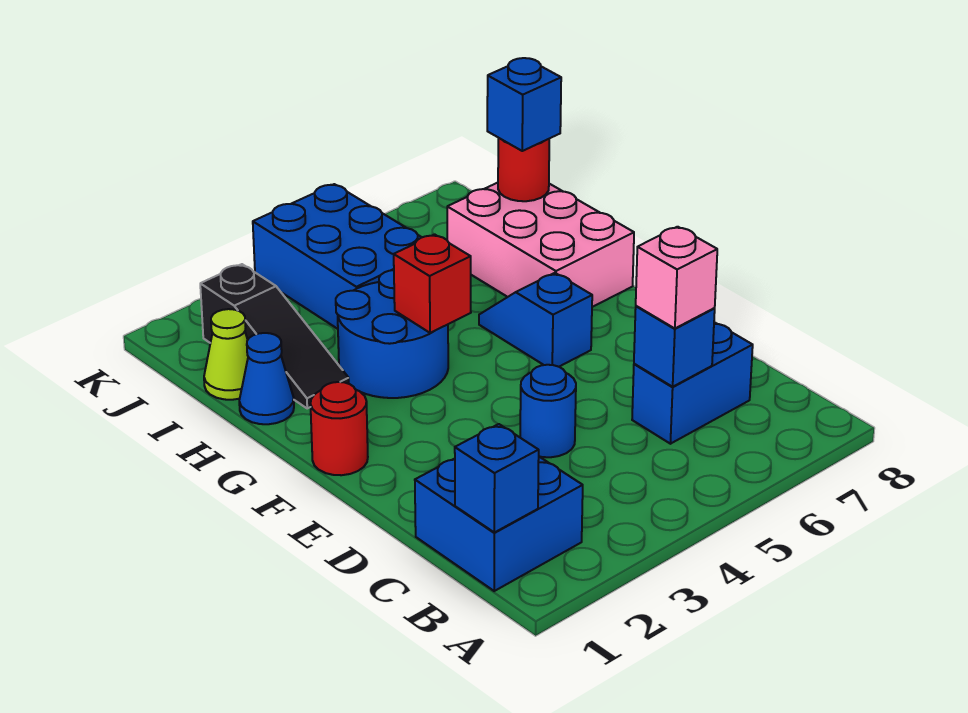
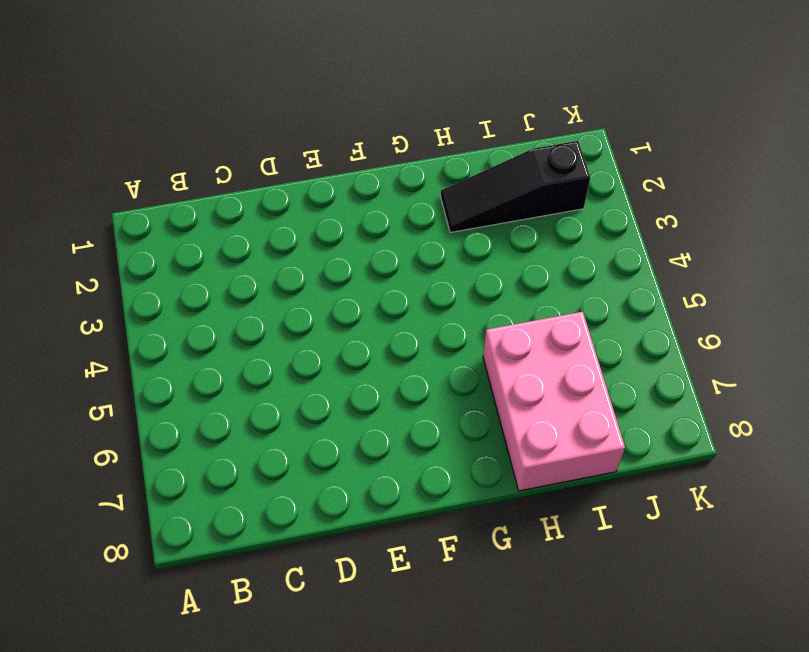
pink 2x3 brick [483,312,625,491] -> pink 2x3 brick turned to [447,183,634,307]
none -> blue 2x2 brick [415,457,583,591]
none -> blue 1x2 brick [632,322,753,444]
none -> blue 1x1 round brick [520,365,576,457]

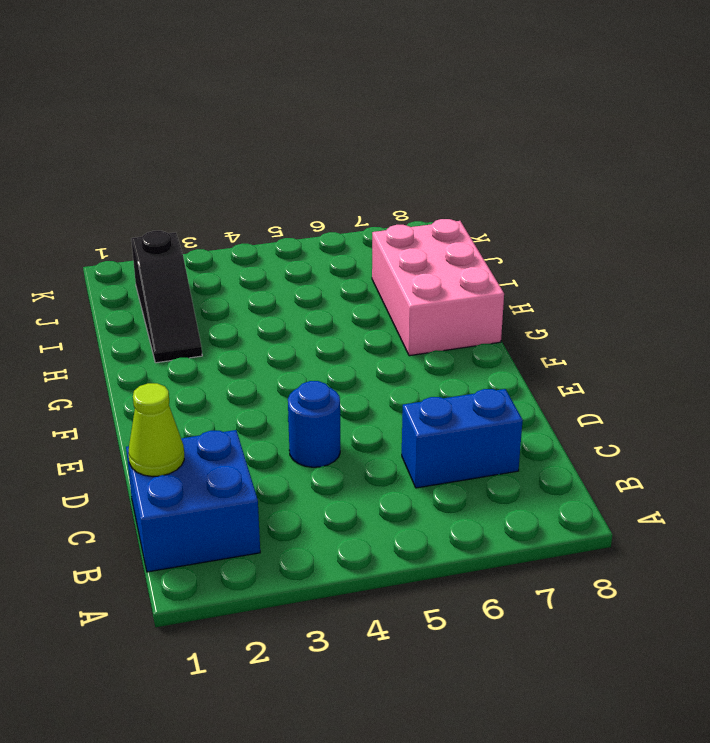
lime 1x1 cone [128,383,184,477] -> lime 1x1 cone moved to [204,309,248,400]
none -> red 1x1 round brick [310,382,368,475]
none -> blue 1x2 slope [479,273,592,367]
none -> blue 2x2 round brick [336,270,448,398]

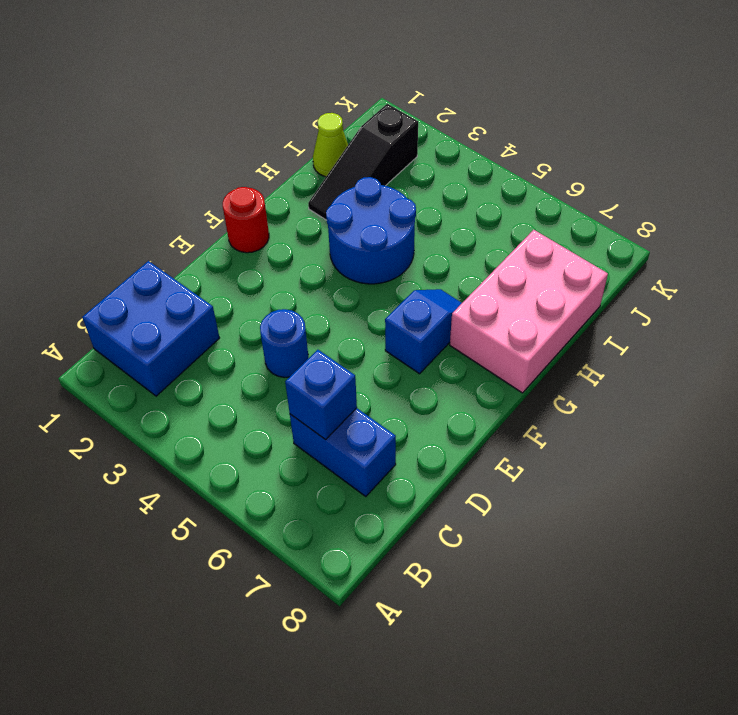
none -> blue 1x1 cone [239,333,294,424]
none -> blue 2x3 brick [253,184,422,329]
none -> blue 1x1 brick [455,424,539,532]

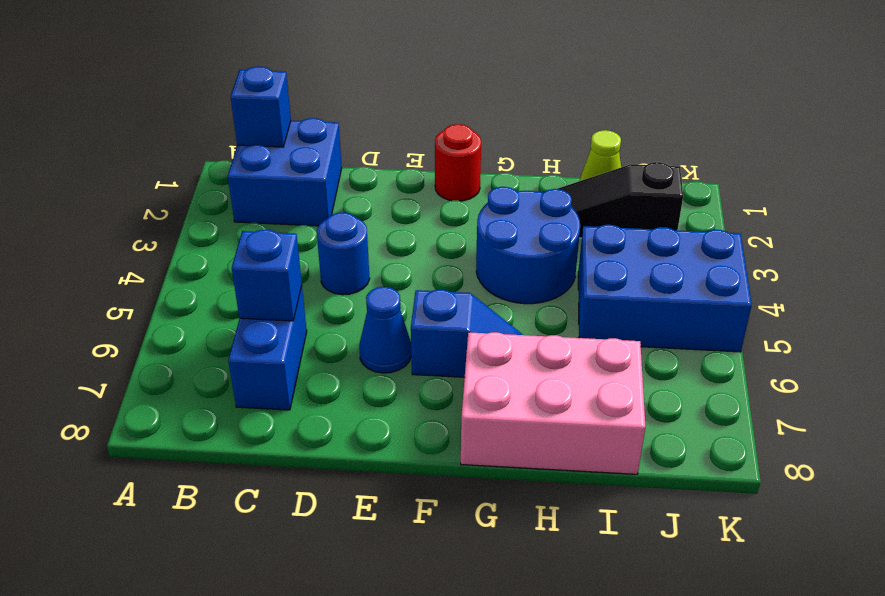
blue 1x1 cone [359,287,411,373] -> blue 1x1 cone moved to [239,333,294,424]
none -> red 1x1 brick [394,234,471,333]
none -> red 1x1 round brick [498,138,549,201]
none -> pink 1x1 brick [636,227,717,328]

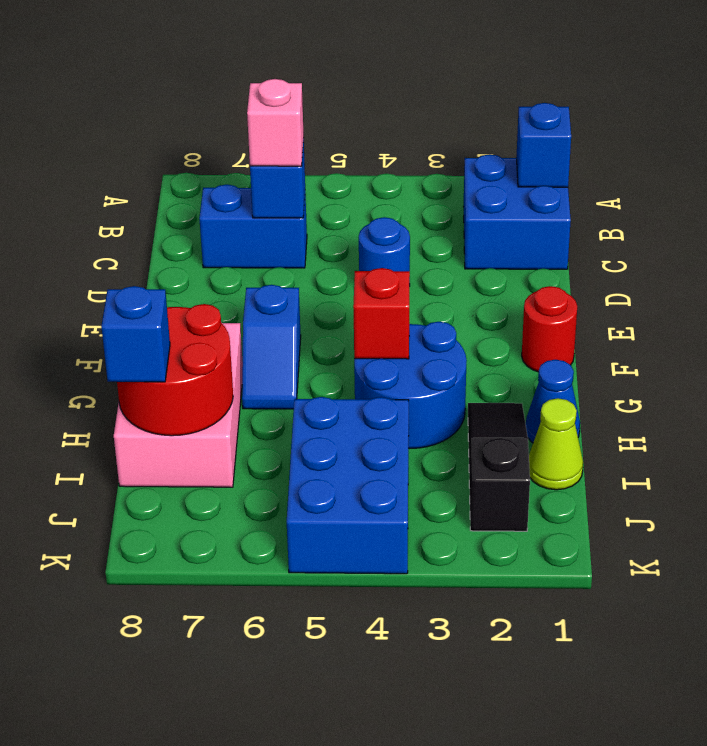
red 2x2 round brick [117,304,233,436] -> red 1x1 round brick [498,138,549,201]

